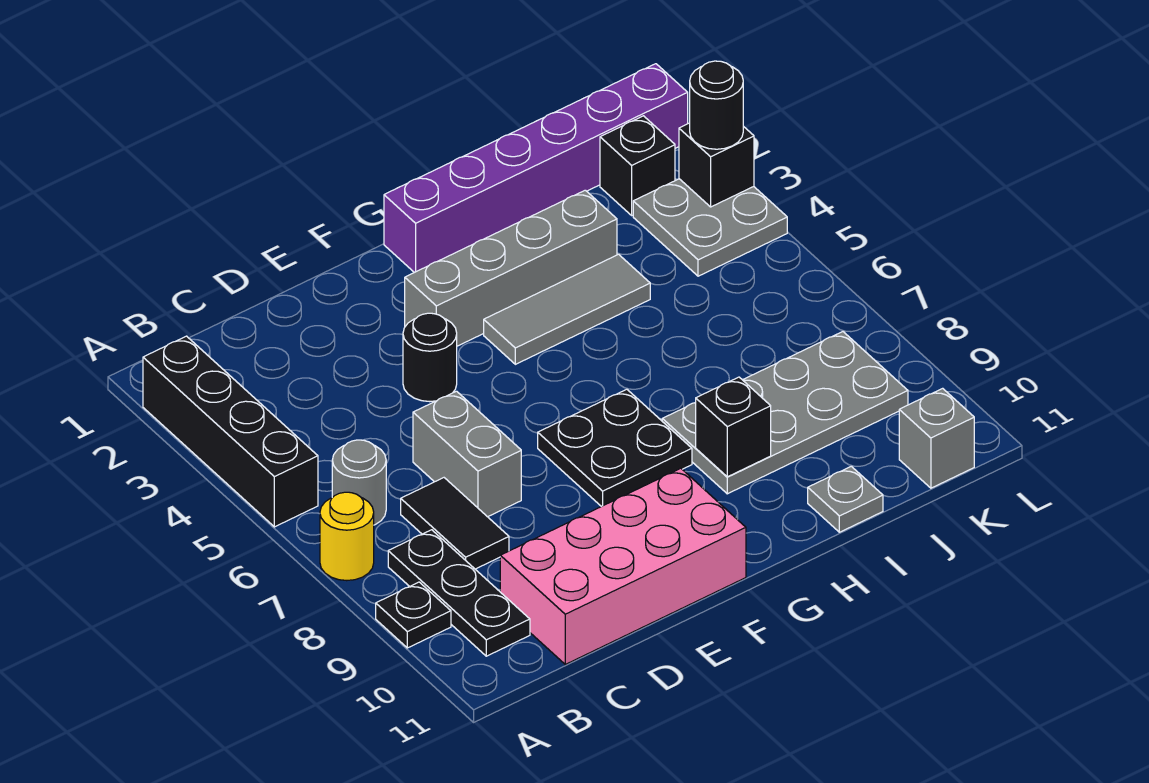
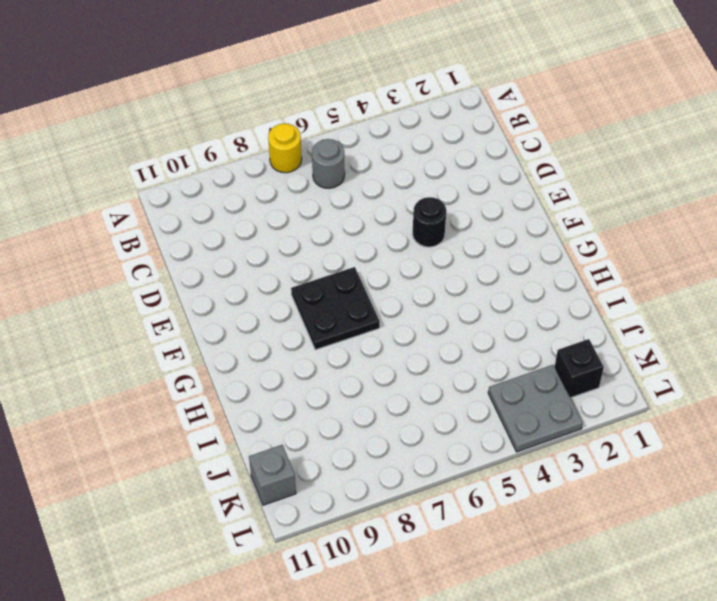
none -> black 1x4 brick [143,336,318,527]
none -> black 1x1 plate [376,582,451,648]
none -> black 1x3 plate [388,530,530,656]

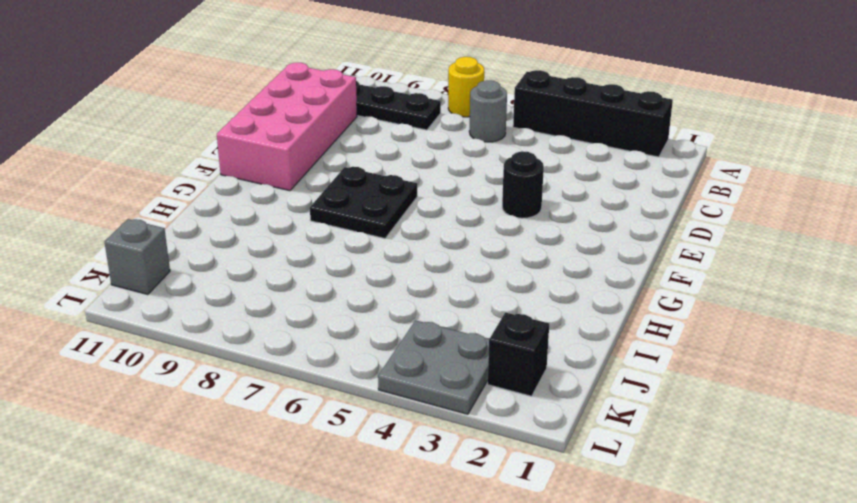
none -> black 1x1 plate [376,582,451,648]
none -> black 1x2 tile [401,478,509,569]
none -> grey 1x2 brick [413,391,521,517]

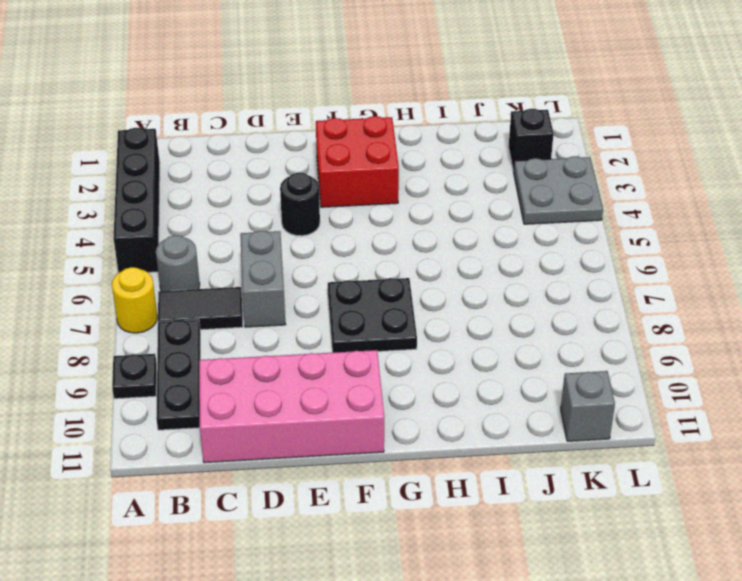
black 1x2 tile [158,287,243,330] -> black 1x2 tile turned to [401,478,509,569]
red 2x2 brick [316,116,399,207] -> grey 1x4 brick [405,190,617,346]
none -> purple 1x6 brick [384,64,688,273]
none -> grey 1x3 tile [484,254,650,364]
none -> grey 2x4 plate [662,332,908,494]

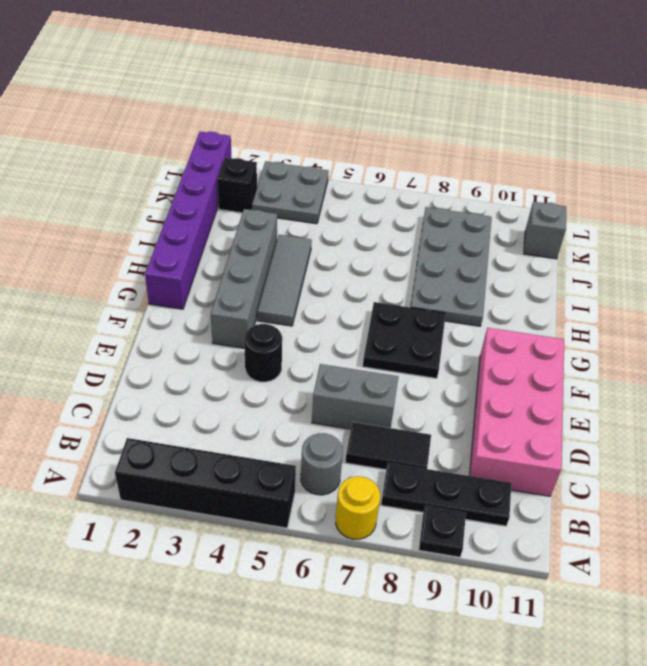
none -> grey 1x1 plate [808,466,883,532]
none -> black 1x1 brick [695,377,771,477]
none -> black 1x1 brick [679,123,754,207]

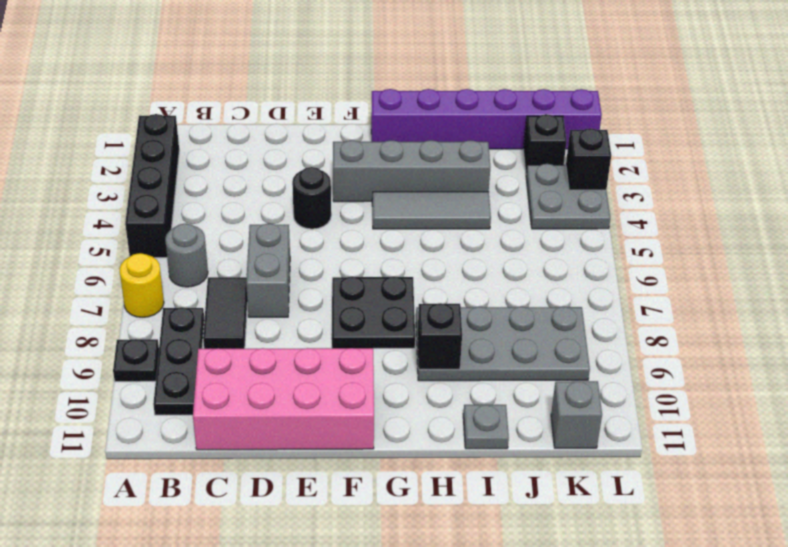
none -> black 1x1 round brick [690,61,743,149]

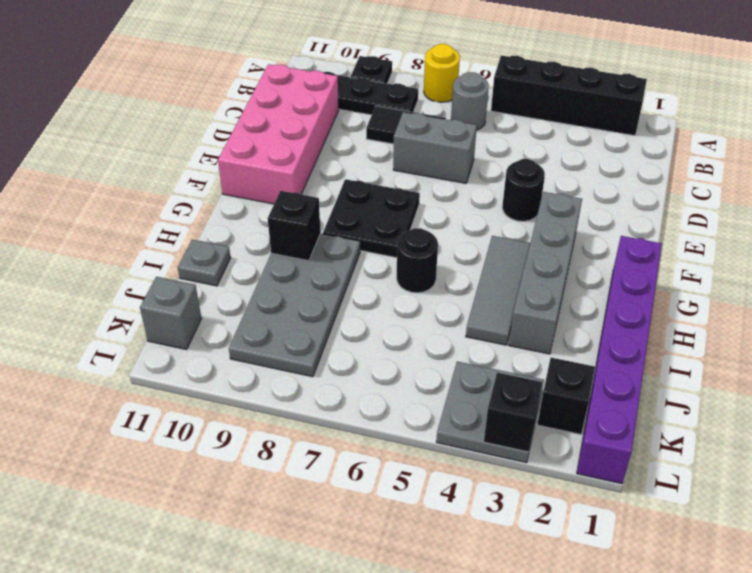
black 1x1 round brick [397,228,438,293] -> black 1x1 round brick moved to [690,61,743,149]

